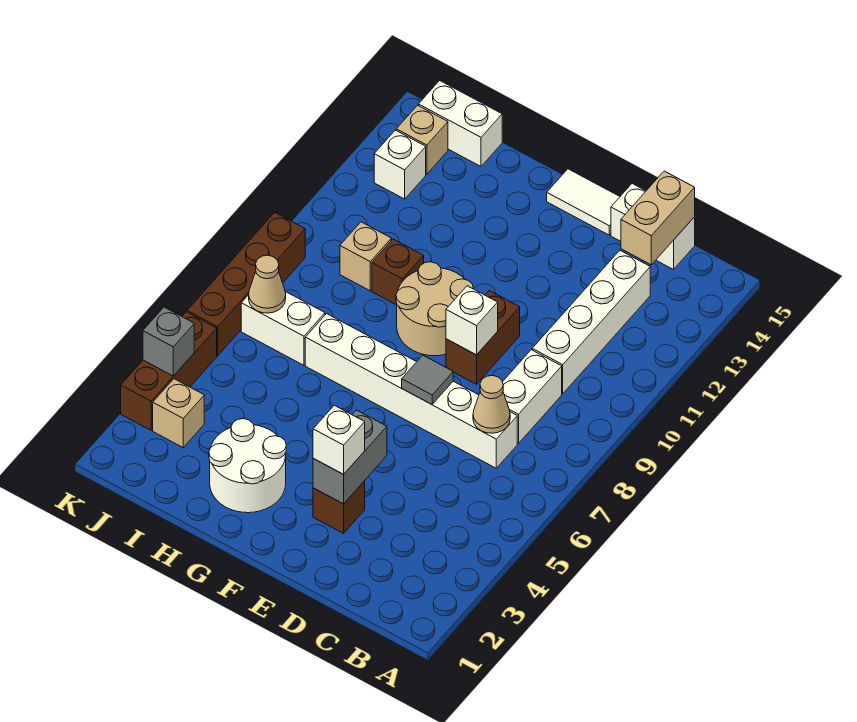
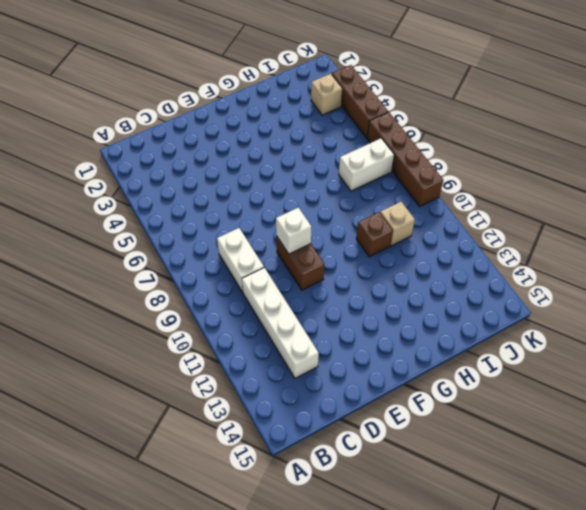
none -> white 1x6 brick [305,314,517,468]
none -> white 1x2 brick [611,184,695,270]
none -> brown 1x1 brick [313,481,365,533]

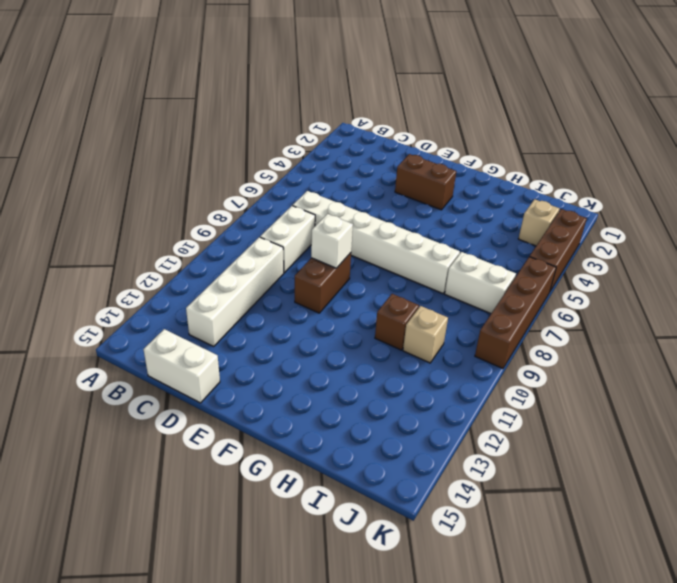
brown 1x2 brick [395,154,456,210] -> brown 1x1 brick [313,481,365,533]
none -> white 1x2 tile [547,169,620,235]
none -> tan 2x2 round brick [396,262,473,356]
none -> white 2x2 round brick [209,419,286,513]

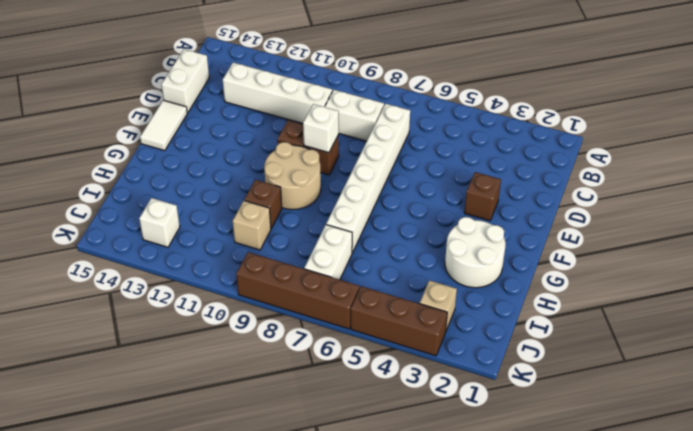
none -> white 1x2 brick [419,80,502,166]
none -> tan 1x1 brick [396,105,448,174]
none -> tan 1x1 cone [473,375,510,433]

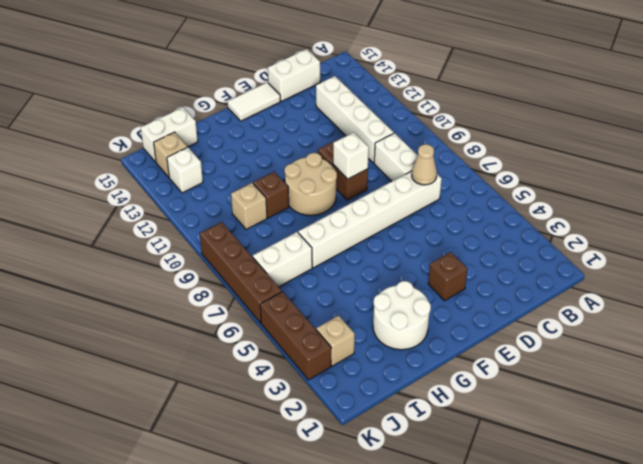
none -> tan 1x2 brick [621,171,695,265]
none -> grey 1x2 brick [313,410,387,504]
none -> grey 1x1 tile [402,355,453,404]

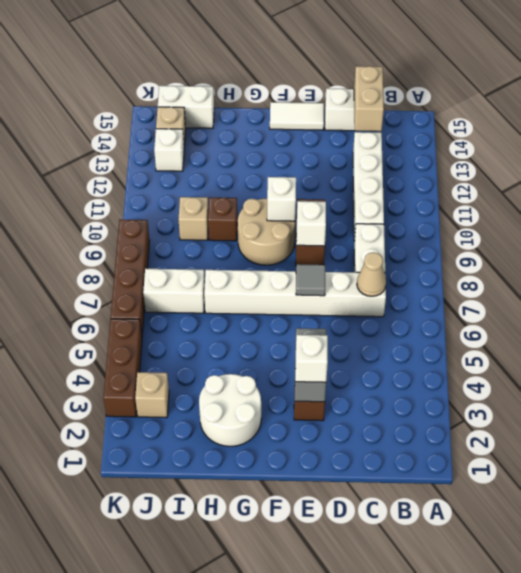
white 1x1 brick [267,177,296,221] -> none
none -> tan 1x1 cone [249,255,286,313]
none -> grey 1x1 brick [143,307,194,376]

